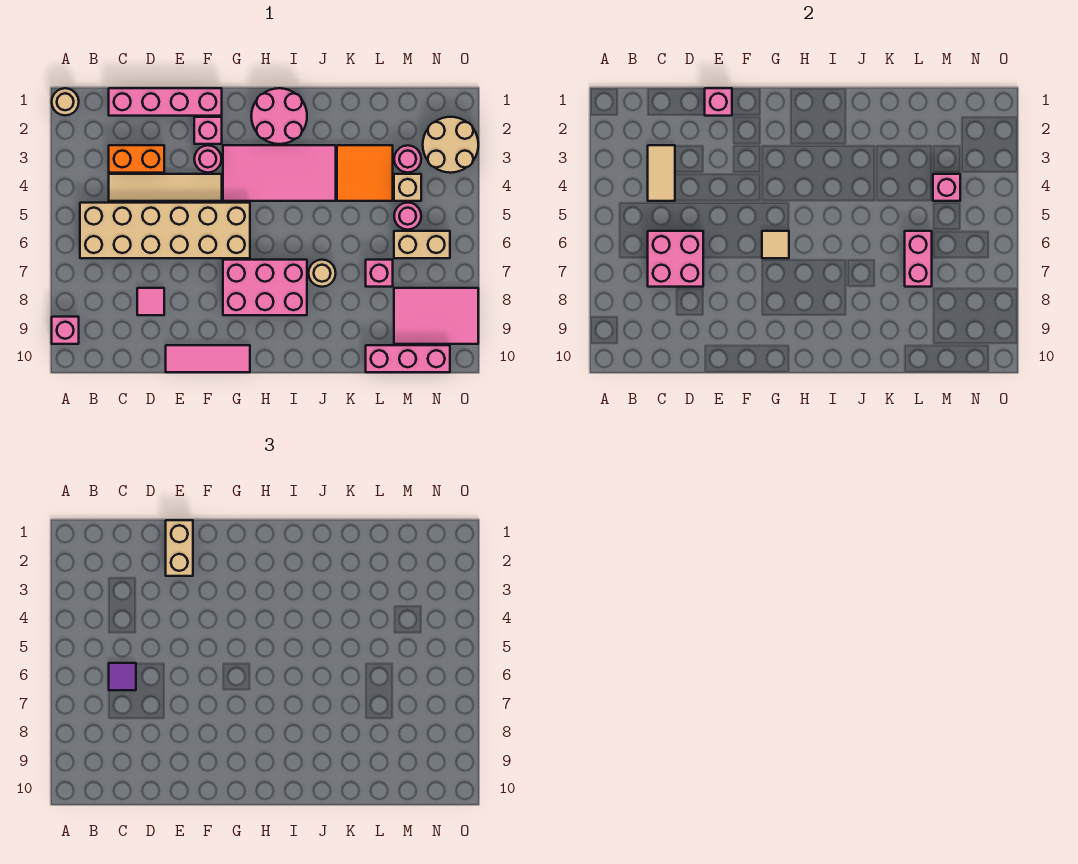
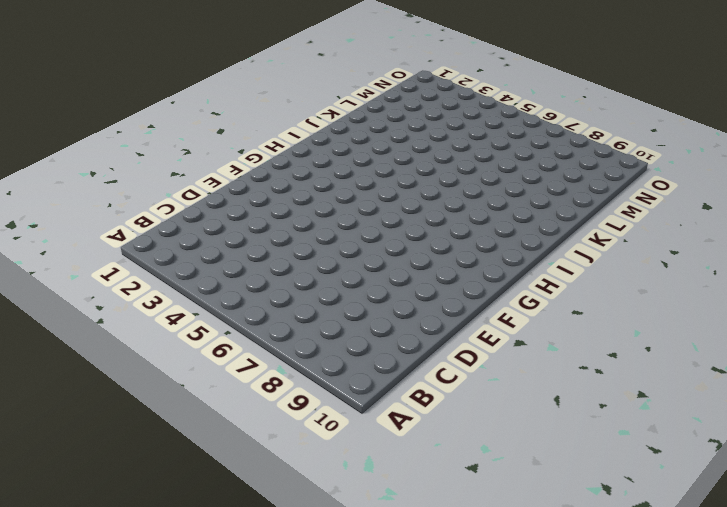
none -> tan 1x1 round brick [52,88,79,115]
none -> pink 1x1 brick [52,317,79,344]
none -> tan 2x6 brick [80,203,250,258]
none -> pink 1x4 brick [109,88,222,116]

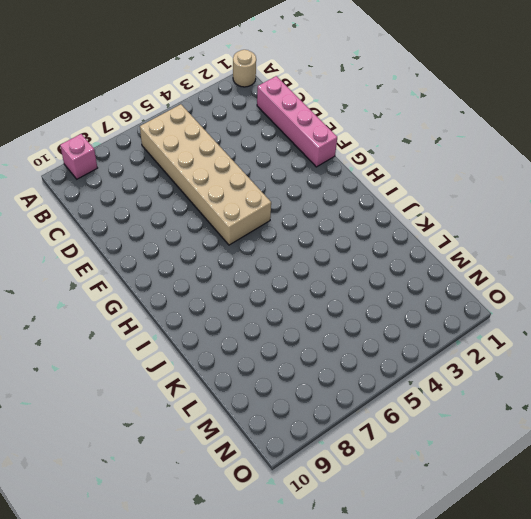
none -> orange 1x2 brick [109,145,164,173]
none -> tan 1x4 tile [109,174,222,201]
none -> pink 1x1 tile [137,288,164,315]
none -> pink 1x3 tile [166,345,250,372]

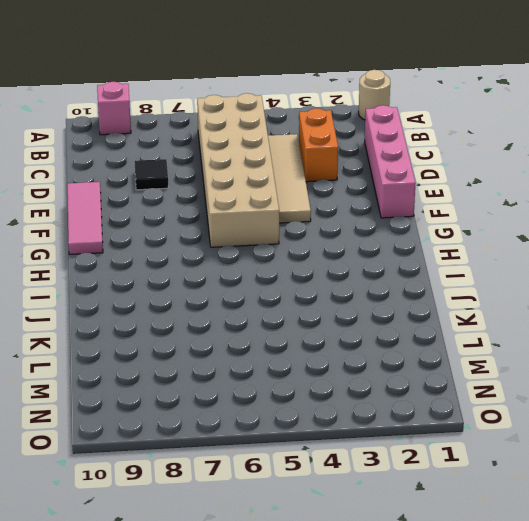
black 1x1 tile [135,159,168,190] -> pink 1x1 tile [137,288,164,315]
none -> pink 1x1 brick [194,117,222,144]
none -> pink 1x1 round brick [194,145,221,173]
none -> pink 2x4 tile [223,145,336,201]
none -> pink 2x3 brick [223,260,307,315]

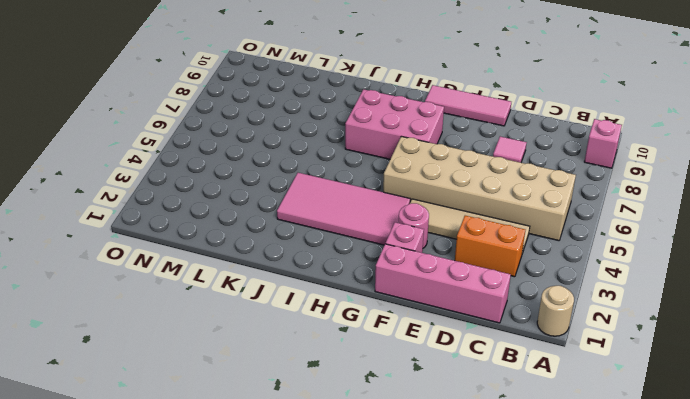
none -> pink 2x2 round brick [251,88,307,144]
none -> tan 1x1 round brick [309,260,336,287]
none -> orange 2x2 tile [337,145,393,201]
none -> pink 1x1 brick [366,260,393,287]

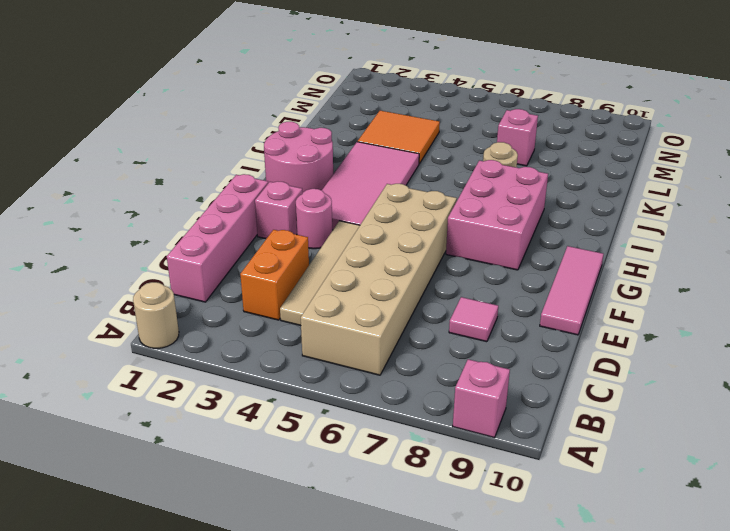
none -> pink 1x3 brick [366,345,450,372]
none -> pink 1x1 round brick [394,145,421,173]
none -> tan 1x1 brick [394,174,421,201]
none -> pink 1x1 round brick [394,203,421,230]

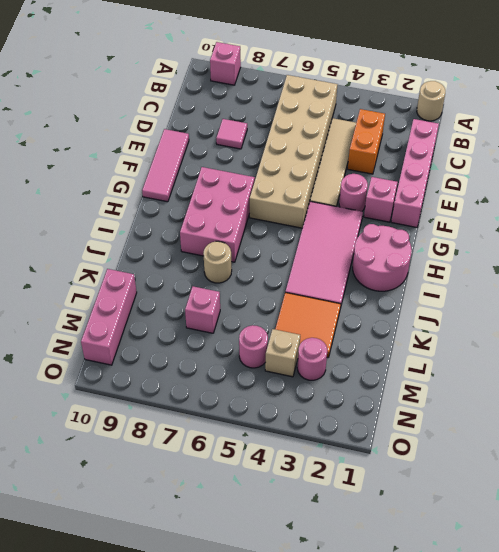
none -> tan 1x2 brick [394,231,450,258]
none -> pink 2x3 tile [394,288,478,344]
none -> tan 2x2 round brick [423,117,478,173]
none -> tan 1x2 tile [648,145,675,201]

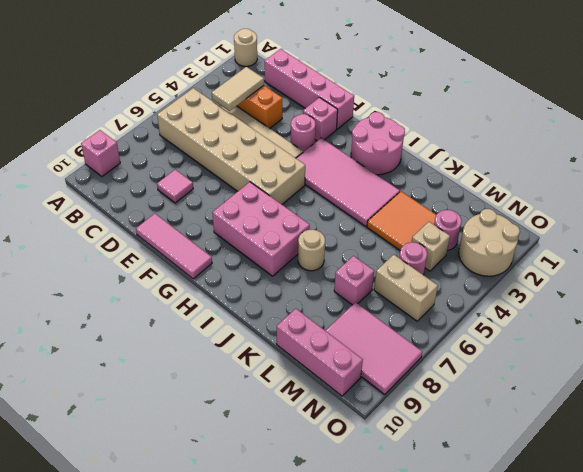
none -> pink 2x2 brick [648,231,703,287]
none -> pink 1x1 brick [705,88,732,116]
none -> tan 1x1 tile [762,231,789,258]
none -> pink 1x2 brick [905,231,932,287]

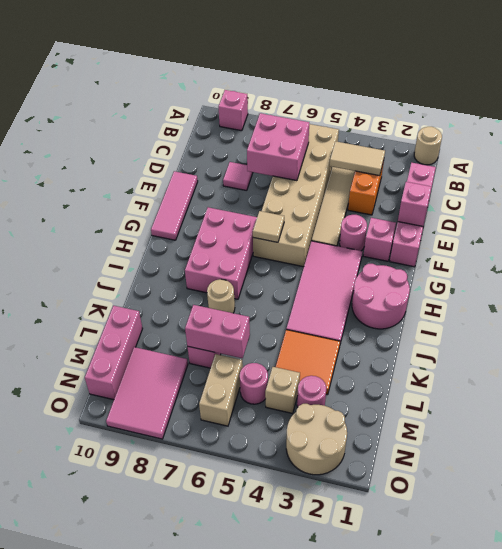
none -> pink 1x1 brick [933,174,960,201]
none -> purple 1x1 tile [109,663,136,690]
none -> tan 1x2 brick [166,520,193,576]

